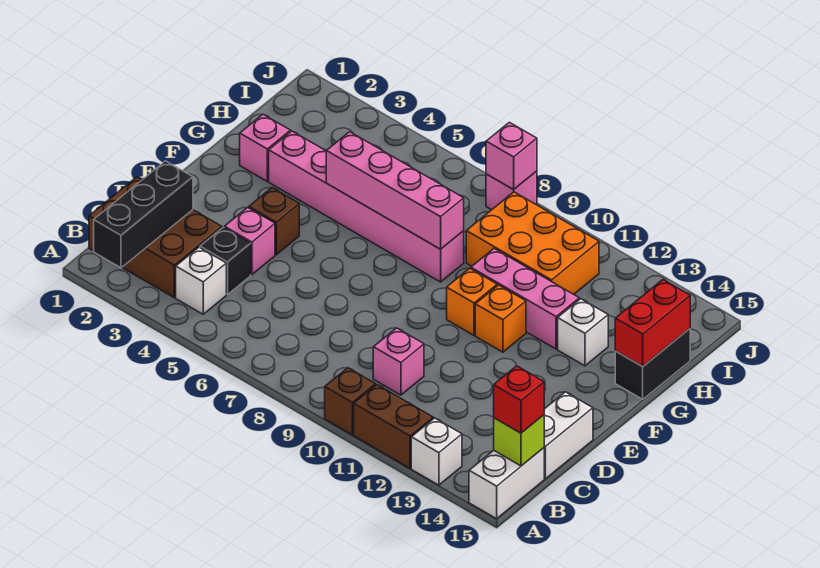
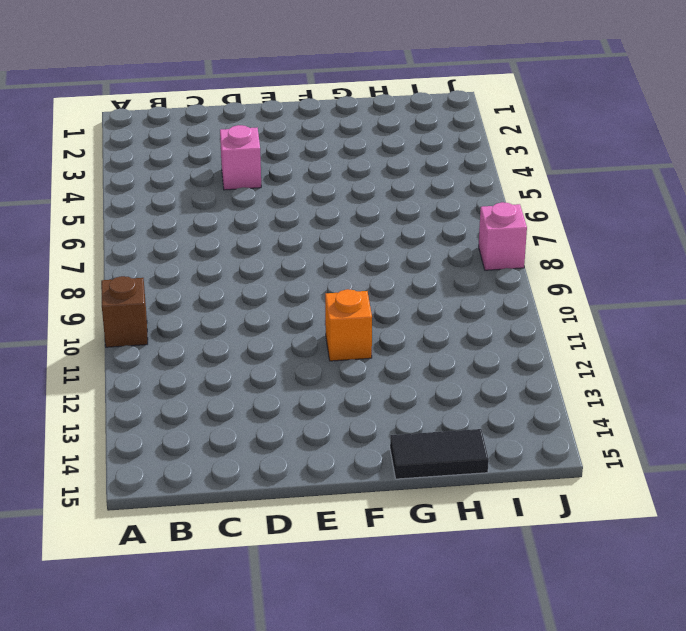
black 1x2 tile [390,429,489,479] -> black 1x2 brick [615,329,690,399]
none -> brown 1x2 brick [354,385,433,468]
none -> white 1x1 brick [411,418,462,485]
none -> white 1x2 brick [469,448,544,519]

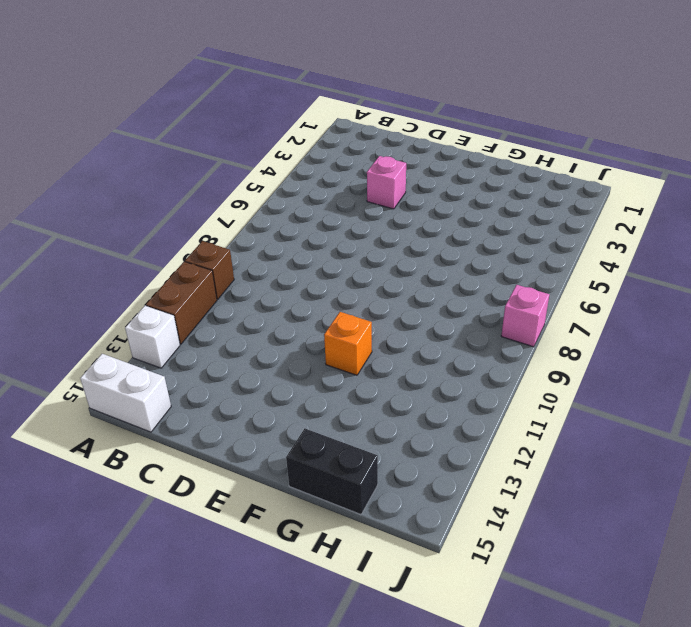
none -> brown 2x3 brick [89,177,222,297]
none -> white 1x1 brick [176,247,226,314]
none -> black 1x1 brick [200,227,251,294]

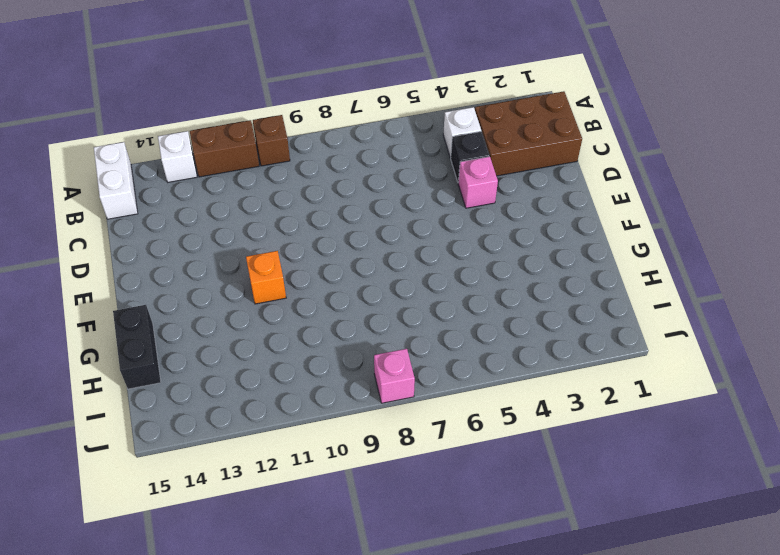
none -> pink 1x1 brick [373,328,424,395]
none -> white 1x2 brick [544,392,593,479]
none -> brown 1x1 brick [249,188,299,255]

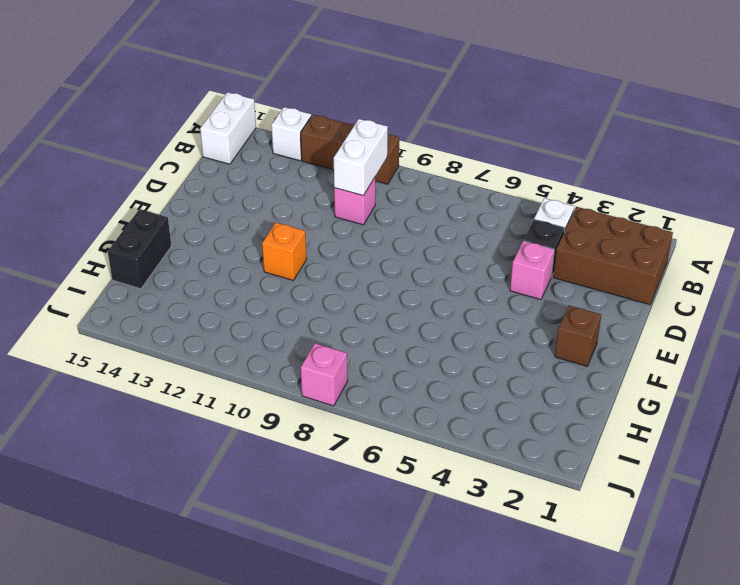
white 1x2 brick [334,119,388,195] -> white 1x2 brick moved to [544,392,593,479]
brown 1x1 brick [555,305,601,366] -> brown 1x1 brick moved to [249,188,299,255]
none -> orange 1x1 brick [447,268,497,335]
none -> pink 1x1 brick [240,114,290,181]
none -> pink 1x6 brick [269,131,464,282]

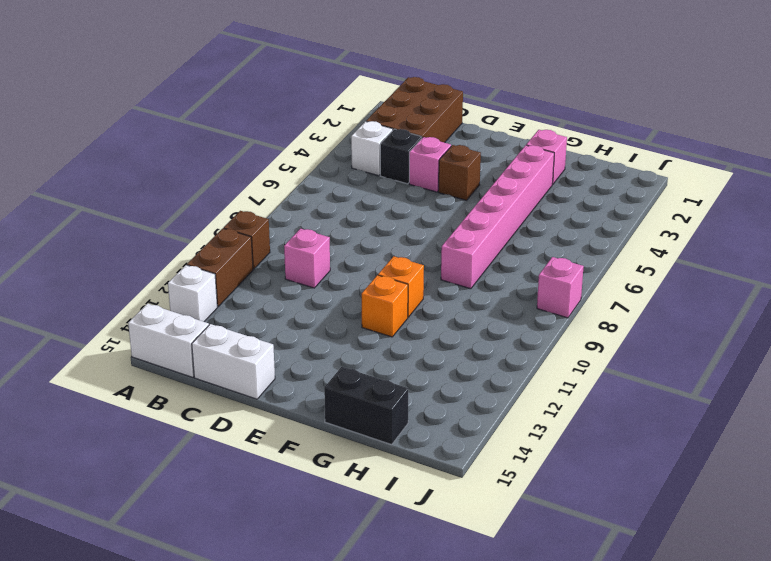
none -> pink 1x3 brick [471,249,579,349]
none -> white 1x1 brick [558,299,608,366]
none -> orange 2x3 brick [466,192,599,294]

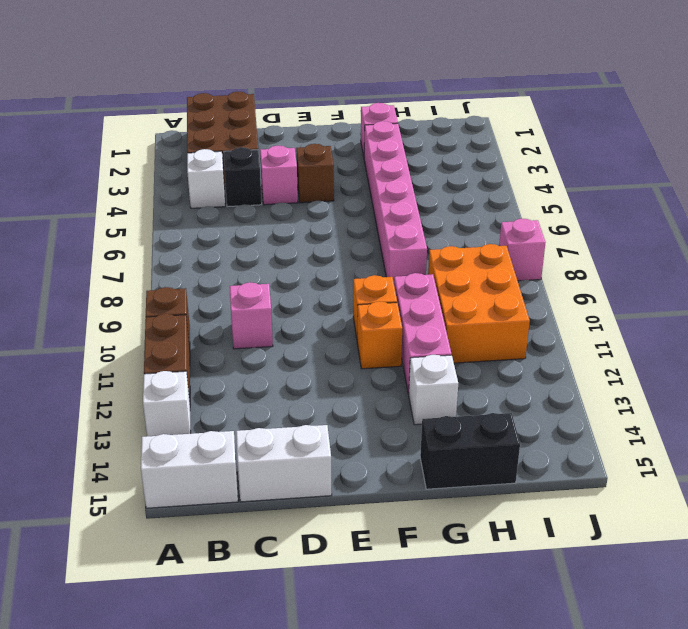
none -> black 1x3 brick [94,161,193,268]
none -> lime 1x1 brick [494,415,544,466]
none -> pink 1x4 brick [326,132,464,249]

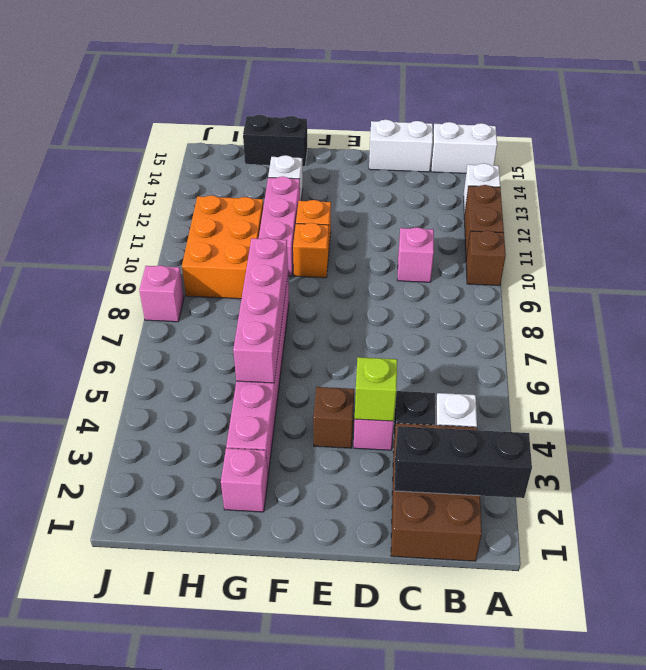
lime 1x1 brick [355,357,397,421] -> lime 1x1 brick moved to [494,415,544,466]
none -> red 1x2 brick [615,280,690,367]
none -> pink 1x1 brick [486,122,537,190]
none -> red 1x1 brick [494,366,544,433]

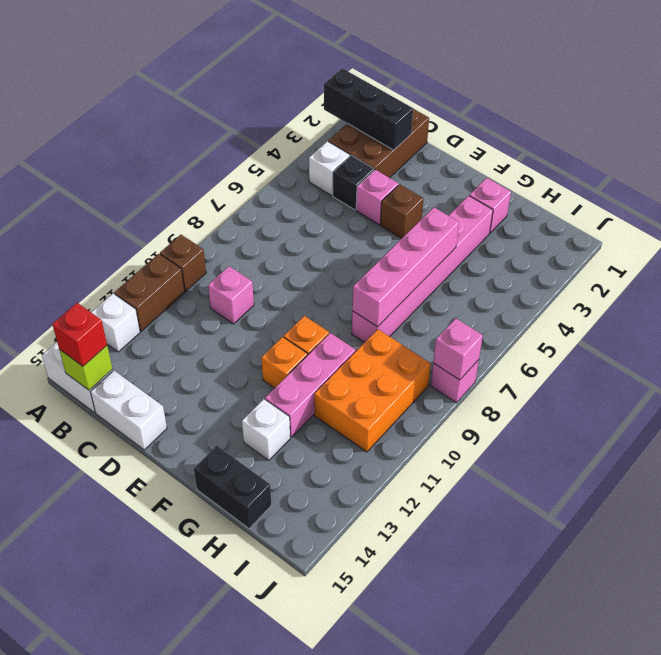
none -> red 1x2 brick [615,280,690,367]

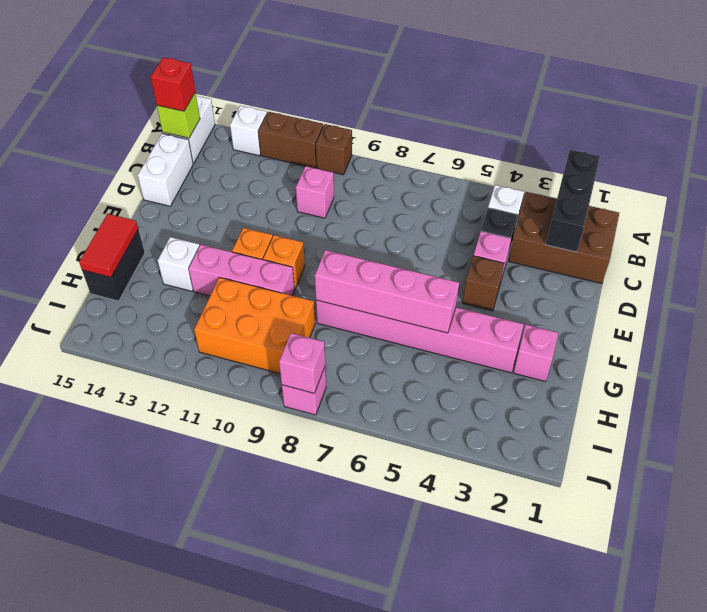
red 1x2 tile [79,214,138,277] -> red 1x2 brick [615,280,690,367]

